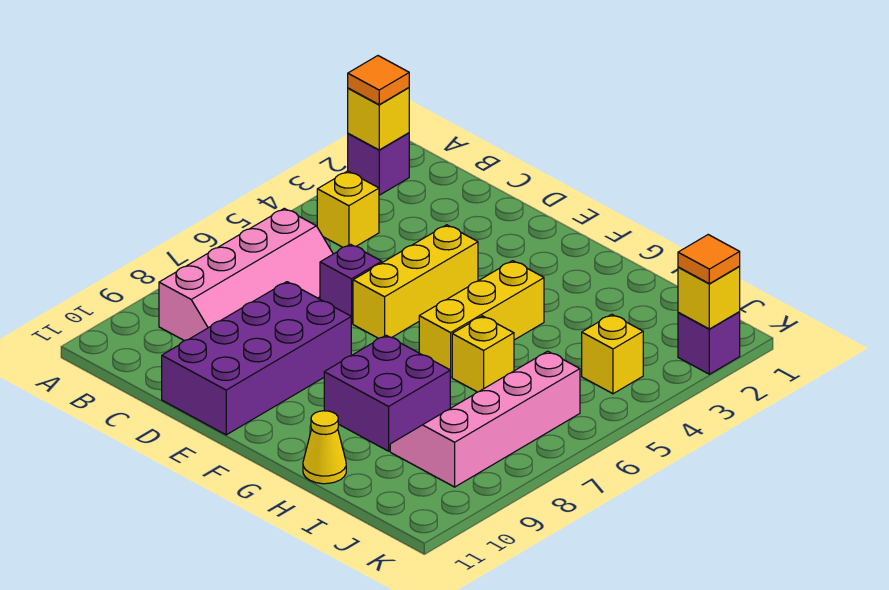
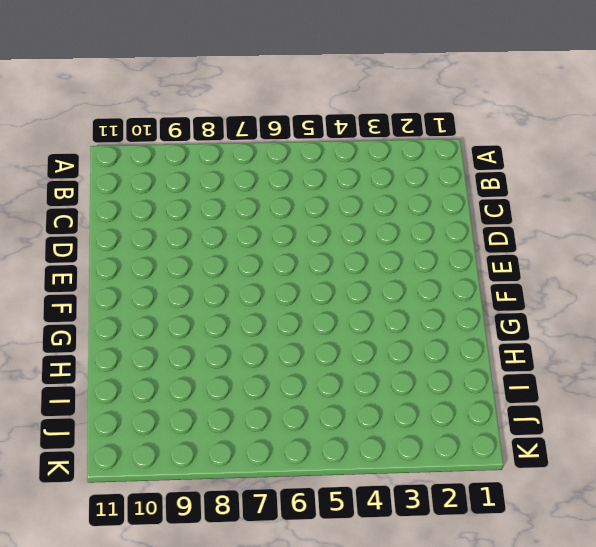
none -> purple 1x1 brick [348,133,409,195]
none -> yellow 1x1 brick [317,171,379,247]
none -> pink 2x4 slope [159,208,333,341]

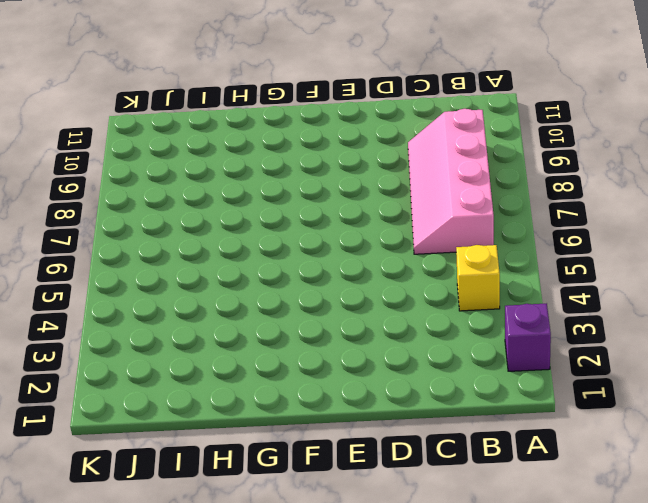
none -> purple 1x1 brick [320,244,382,323]
none -> purple 2x4 brick [162,282,352,435]
none -> yellow 1x3 brick [353,225,478,338]

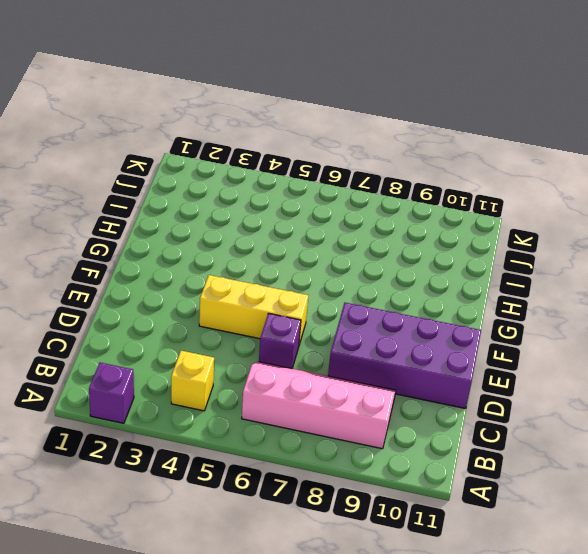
none -> yellow 1x3 brick [419,261,544,377]
none -> purple 2x2 brick [324,335,450,451]
none -> yellow 1x1 brick [452,316,514,392]

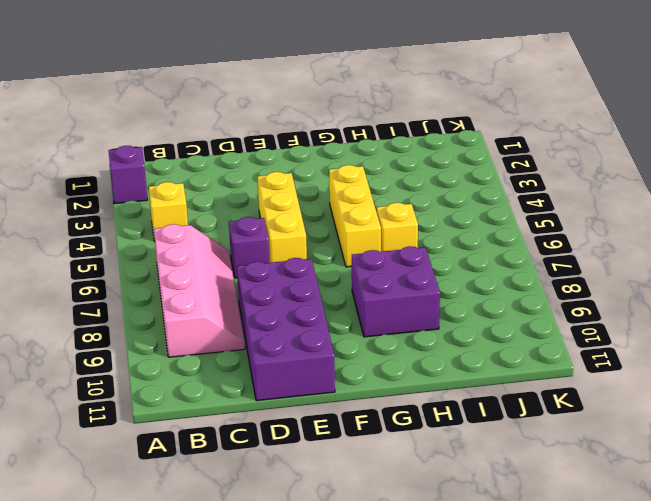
none -> yellow 1x1 cone [303,411,346,484]
none -> pink 2x4 slope [390,351,580,487]
none -> yellow 1x1 brick [582,314,643,394]

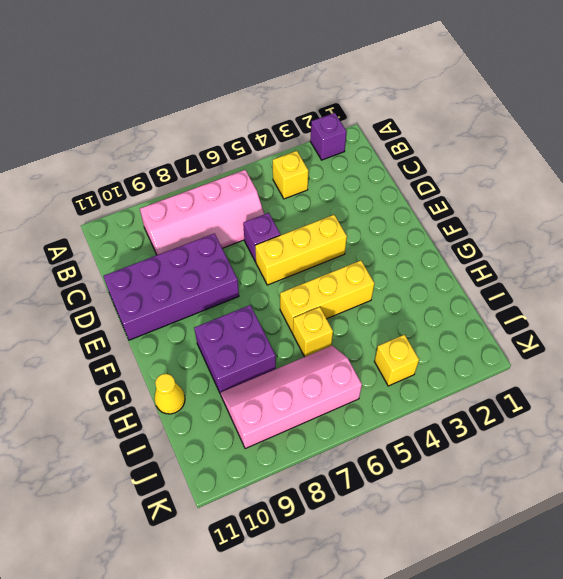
none -> purple 1x1 brick [678,312,740,374]
none -> yellow 1x1 brick [348,88,409,150]
none -> yellow 1x1 brick [678,267,740,329]

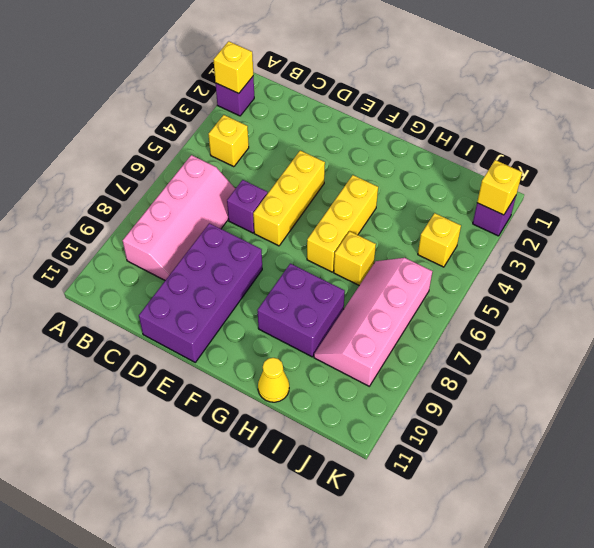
none -> orange 1x1 tile [348,56,409,104]
none -> orange 1x1 tile [678,235,740,284]

